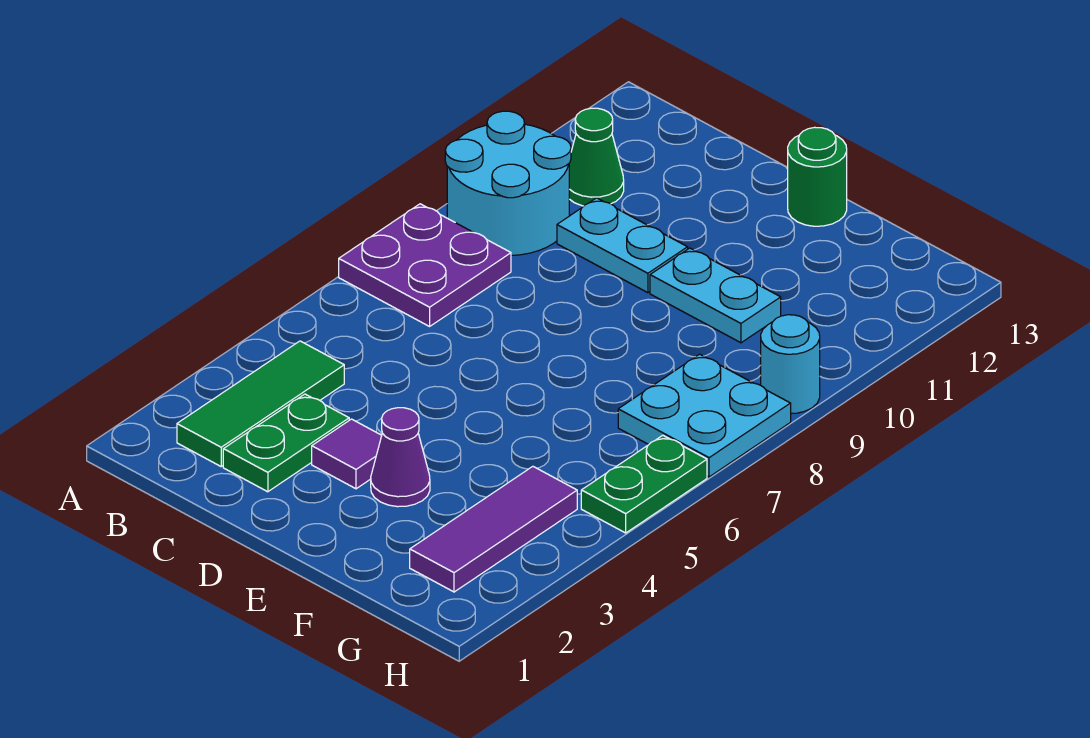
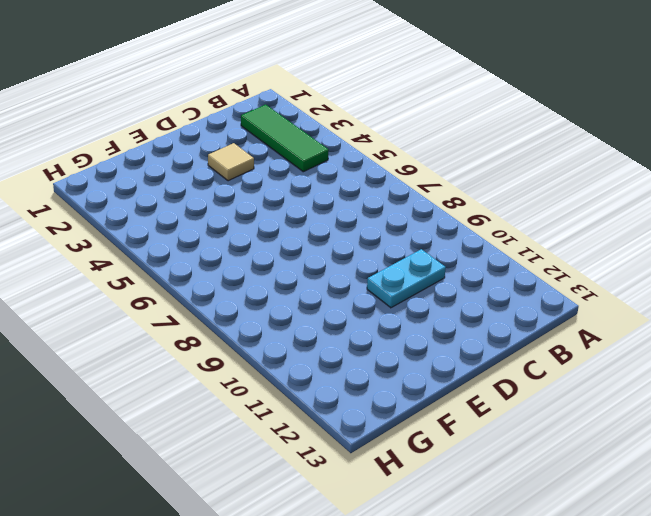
tan 1x1 tile [208,143,254,181] -> purple 1x1 tile [312,419,382,489]
none -> purple 2x2 plate [339,204,511,326]
none -> cyan 2x2 round brick [445,111,571,256]
none -> green 1x1 cone [569,108,624,206]

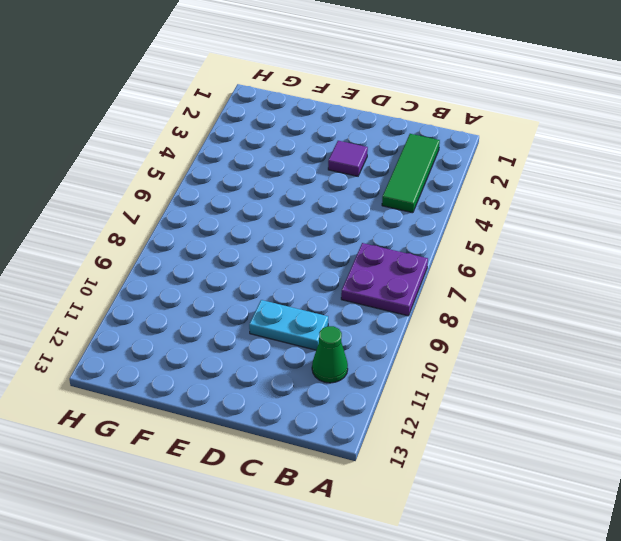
none -> cyan 2x2 round brick [445,111,571,256]
none -> green 1x2 plate [223,394,349,492]
none -> purple 1x1 cone [371,408,430,507]

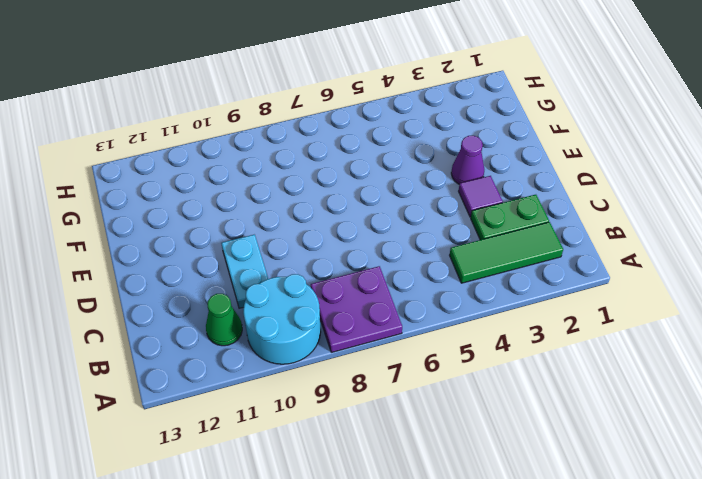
none -> cyan 1x2 plate [650,248,781,343]
none -> green 1x1 round brick [788,127,847,226]
none -> purple 1x3 tile [410,466,577,592]

